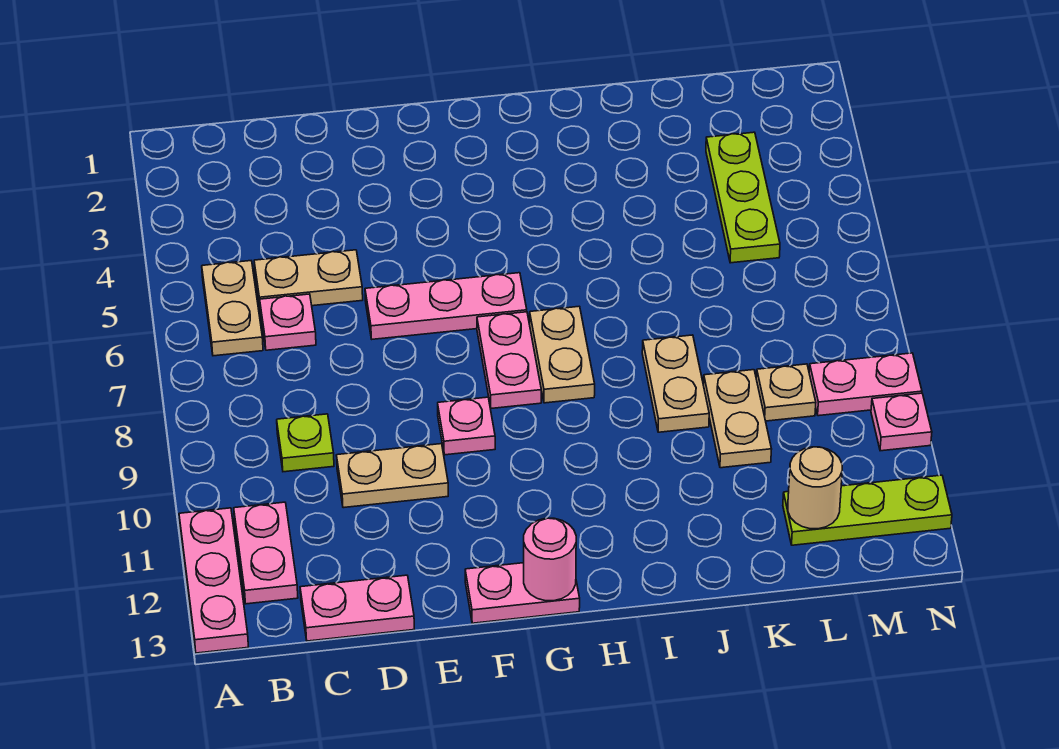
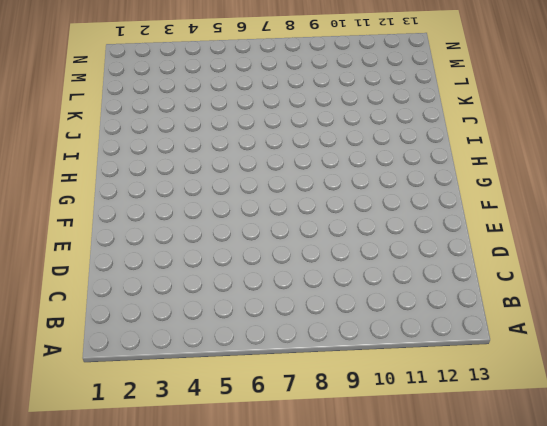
none -> pink 1x3 plate [179,508,248,653]
none -> tan 1x2 plate [202,261,263,356]
none -> pink 1x2 plate [234,502,298,604]

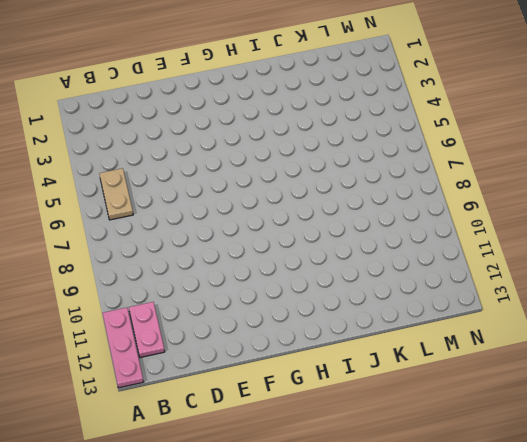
none -> tan 1x2 plate [254,250,363,306]
none -> pink 1x1 plate [260,294,316,350]
none -> lime 1x1 plate [277,414,334,472]

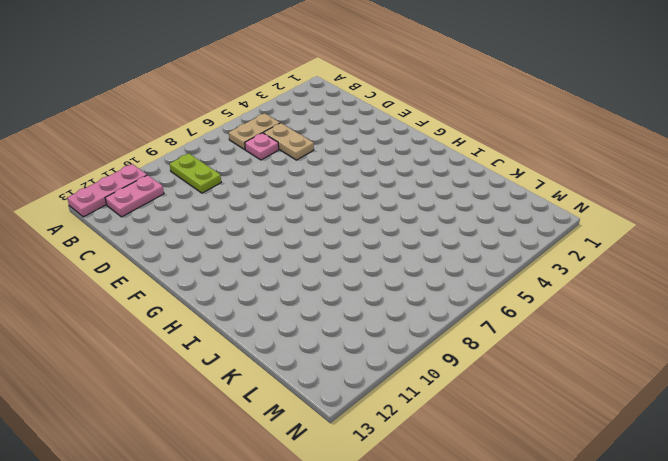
lime 1x2 plate [170,153,221,193] -> lime 1x1 plate [277,414,334,472]
none -> pink 1x2 plate [300,575,414,641]
none -> tan 1x2 plate [336,444,448,508]
none -> pink 1x3 plate [365,273,527,339]

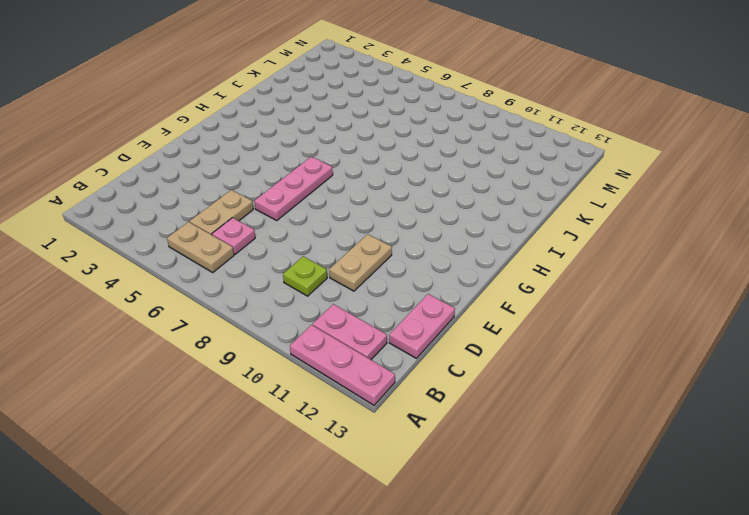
none -> pink 1x1 plate [438,397,495,455]
none -> pink 1x2 plate [465,563,580,623]
none -> pink 1x2 plate [477,312,541,408]

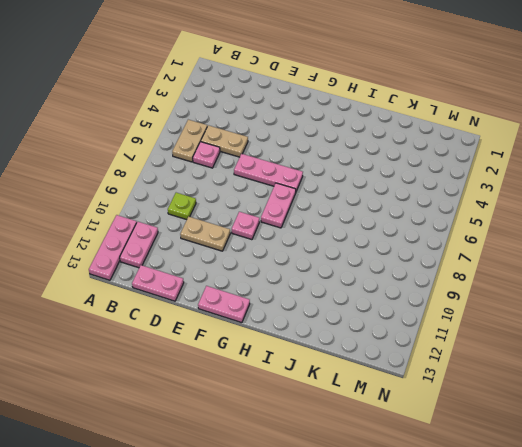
none -> tan 1x2 plate [530,306,595,403]
none -> tan 1x2 plate [642,335,709,432]
none -> tan 1x2 plate [703,370,772,468]

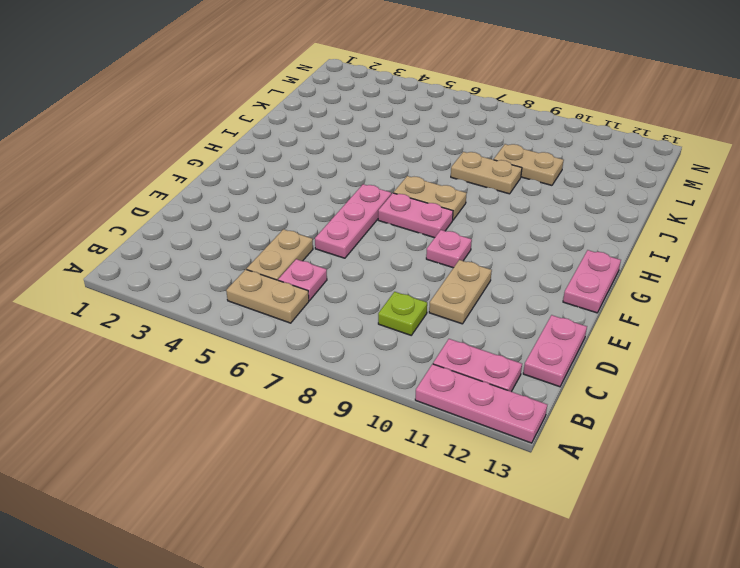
none -> lime 1x3 plate [706,132,780,263]
none -> tan 1x1 plate [756,364,816,421]
none -> lime 1x3 plate [783,475,952,545]

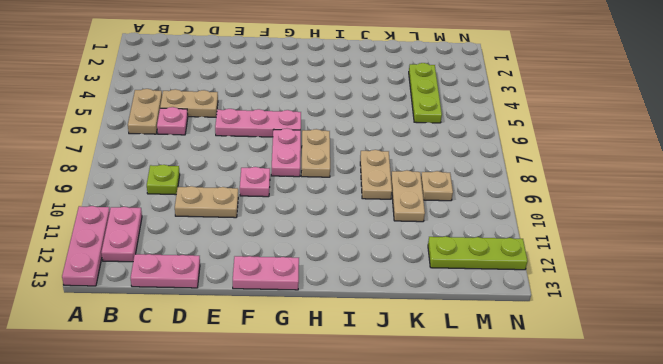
none -> pink 1x2 plate [809,353,922,416]
none -> pink 1x1 plate [871,393,932,451]
none -> pink 1x1 round brick [524,518,576,601]

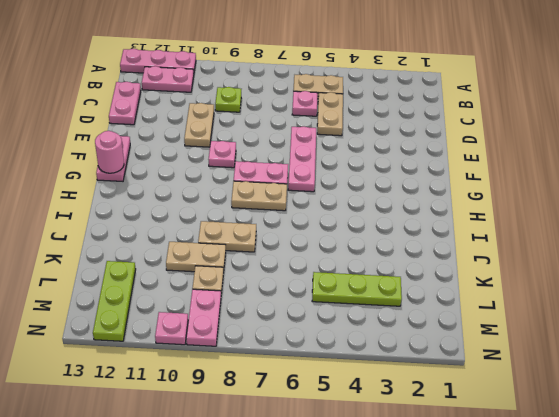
none -> tan 1x1 round brick [788,447,842,529]

